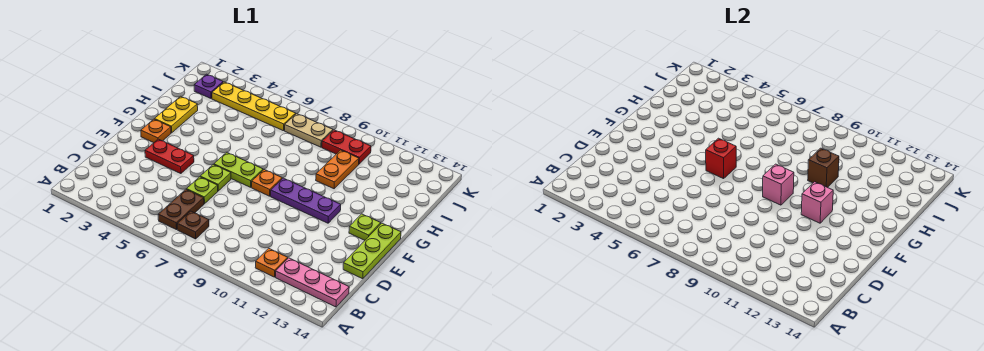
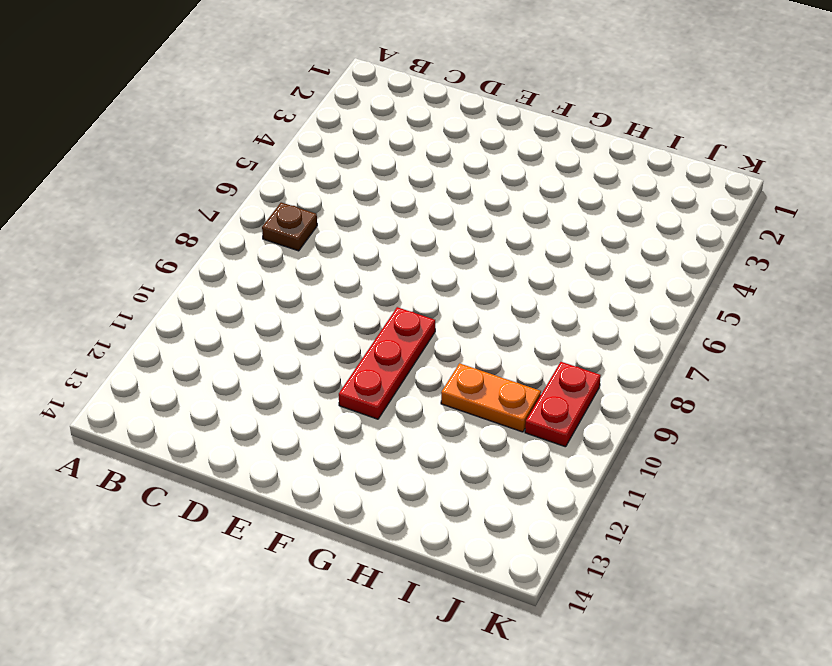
red 1x3 plate [339,307,435,419] -> purple 1x3 plate [271,178,341,223]
none -> brown 1x2 plate [158,189,204,230]
none -> orange 1x1 plate [255,248,288,277]
none -> pink 1x3 plate [276,258,349,307]

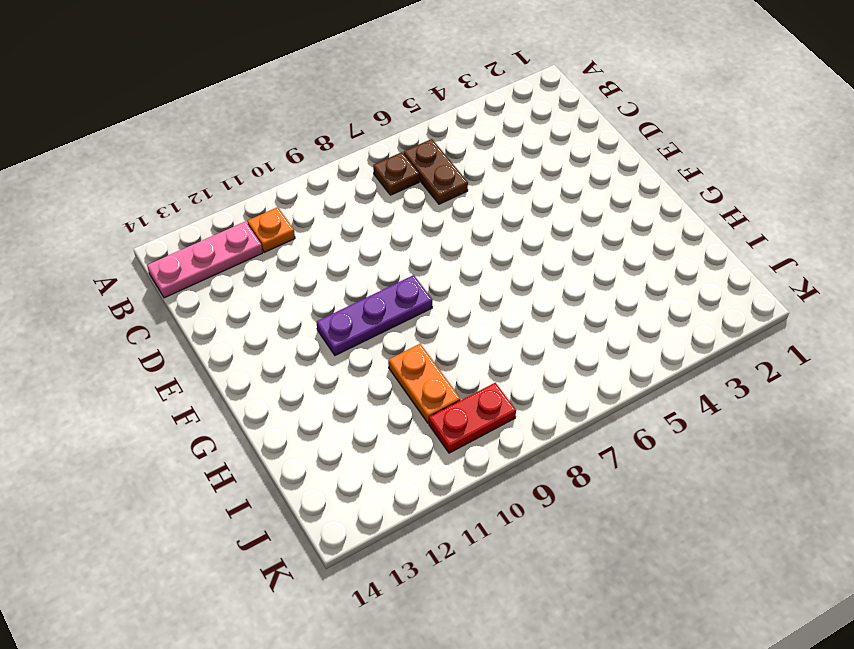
none -> lime 1x1 plate [187,177,218,204]
none -> lime 1x3 plate [343,223,401,279]
none -> red 1x2 plate [145,139,194,174]

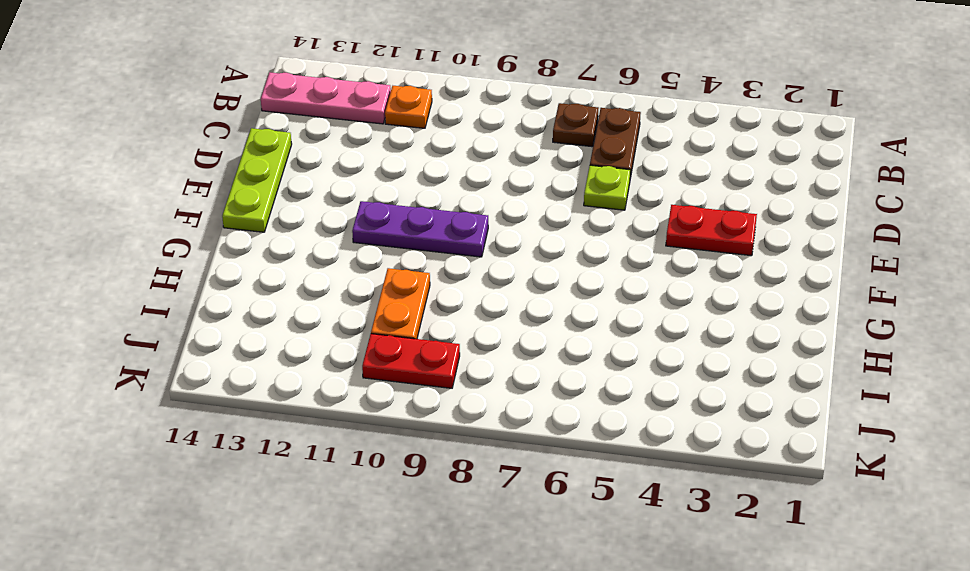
none -> lime 1x1 plate [200,164,231,191]
none -> orange 1x1 plate [141,119,171,143]
none -> lime 1x2 plate [214,152,263,187]

